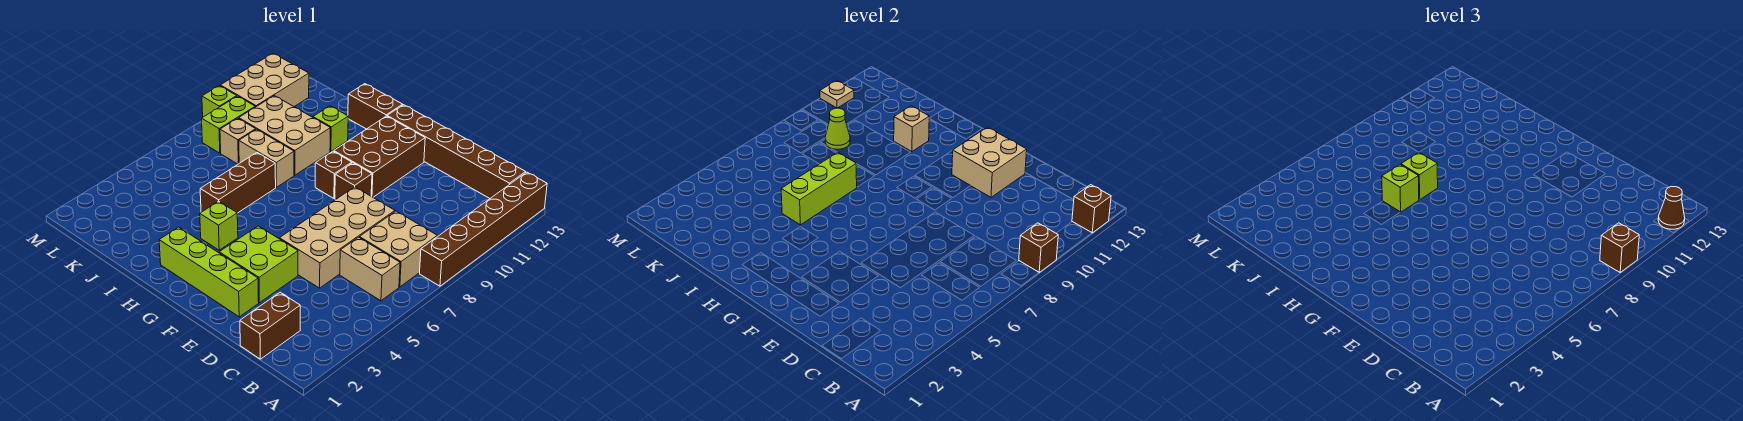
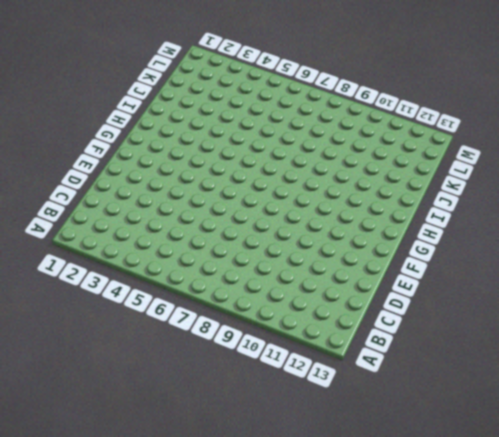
none -> brown 1x6 brick [420,172,547,286]
none -> tan 1x2 brick [340,237,400,301]
none -> tan 2x2 brick [359,211,437,287]
none -> brown 1x6 brick [387,105,526,198]

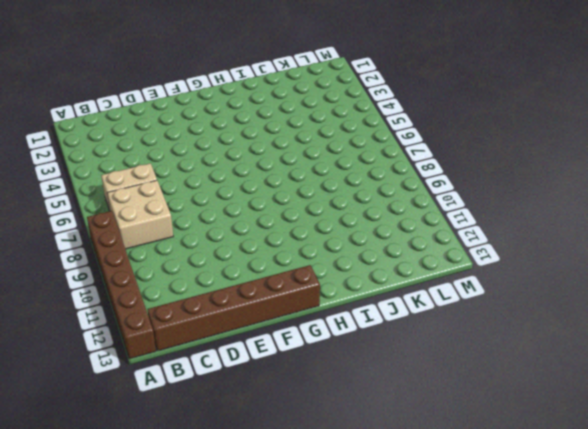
none -> brown 1x2 brick [240,292,300,359]
none -> tan 2x4 brick [279,187,395,288]
none -> lime 1x4 brick [159,227,259,317]
none -> lime 2x2 brick [219,226,298,303]

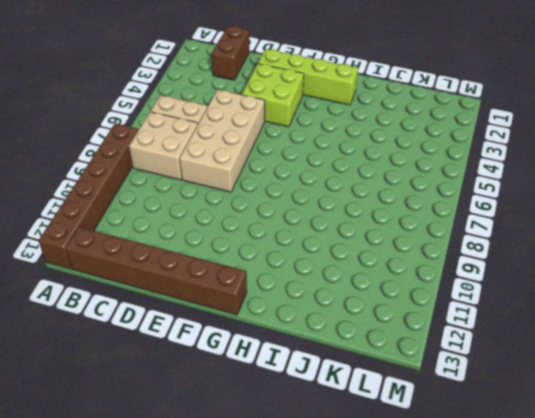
none -> brown 1x1 brick [335,163,372,200]
none -> brown 2x3 brick [334,116,425,197]
none -> brown 1x1 brick [315,151,352,198]
none -> lime 1x1 brick [200,201,238,250]

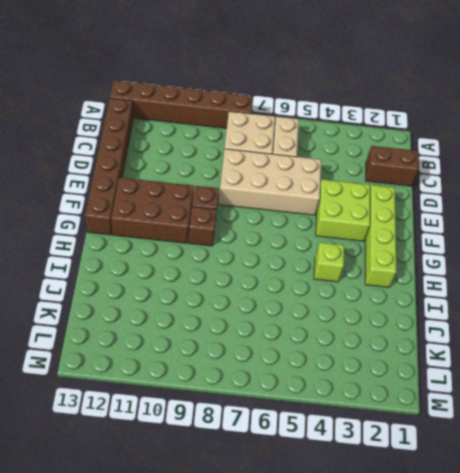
none -> brown 1x2 brick [348,84,403,129]
none -> brown 1x3 brick [200,153,276,213]
none -> tan 1x2 brick [239,129,294,187]
none -> tan 2x3 brick [239,96,330,175]

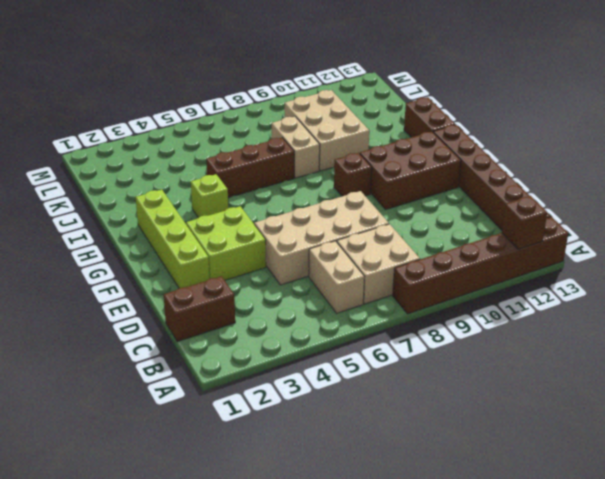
none -> brown 1x1 brick [335,163,372,200]
none -> lime 1x1 brick [313,106,348,152]
none -> tan 1x1 brick [220,118,256,164]
none -> lime 1x2 brick [202,96,255,153]

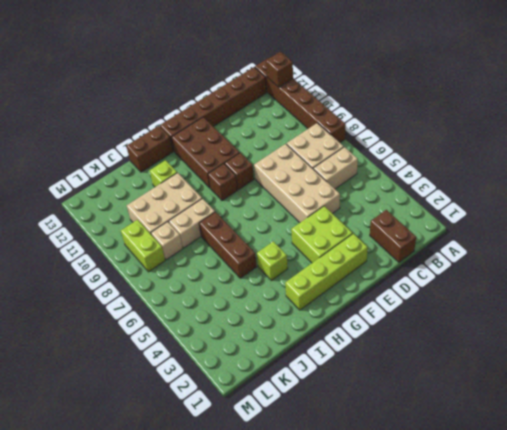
none -> tan 2x3 brick [220,53,309,107]
none -> lime 1x1 brick [202,86,237,117]
none -> brown 1x1 brick [1019,223,1058,272]
none -> tan 2x2 brick [952,127,1027,197]

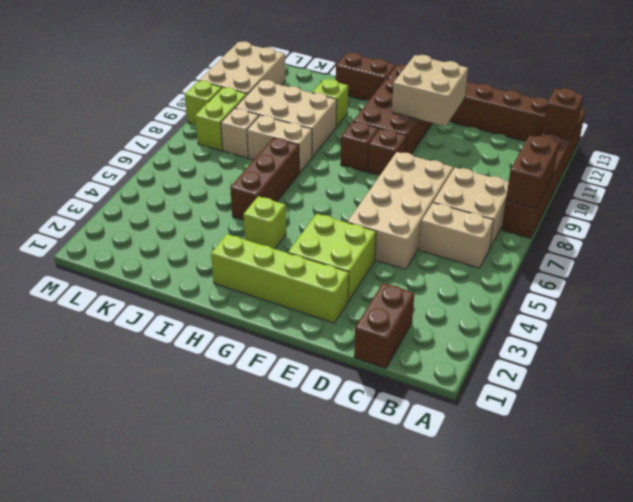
brown 1x2 brick [506,136,559,209] -> brown 1x1 brick [1019,223,1058,272]
none -> lime 1x3 brick [781,152,857,225]
none -> tan 1x1 brick [894,106,930,152]
none -> lime 1x1 cone [825,108,850,149]
none -> tan 1x1 plate [820,80,854,108]

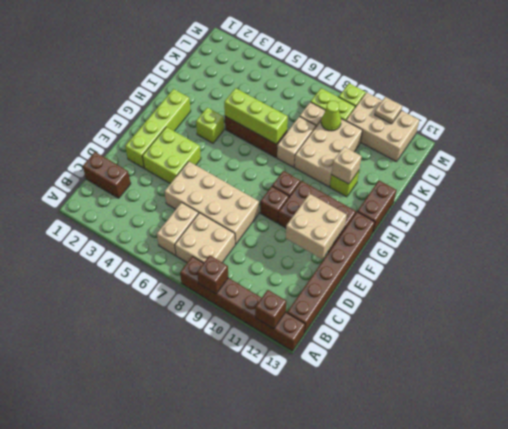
none -> brown 1x1 brick [1600,223,1639,272]
none -> brown 1x1 cone [1658,187,1685,229]
none -> lime 1x1 brick [1382,165,1419,212]
none -> lime 1x1 brick [1401,152,1438,200]

